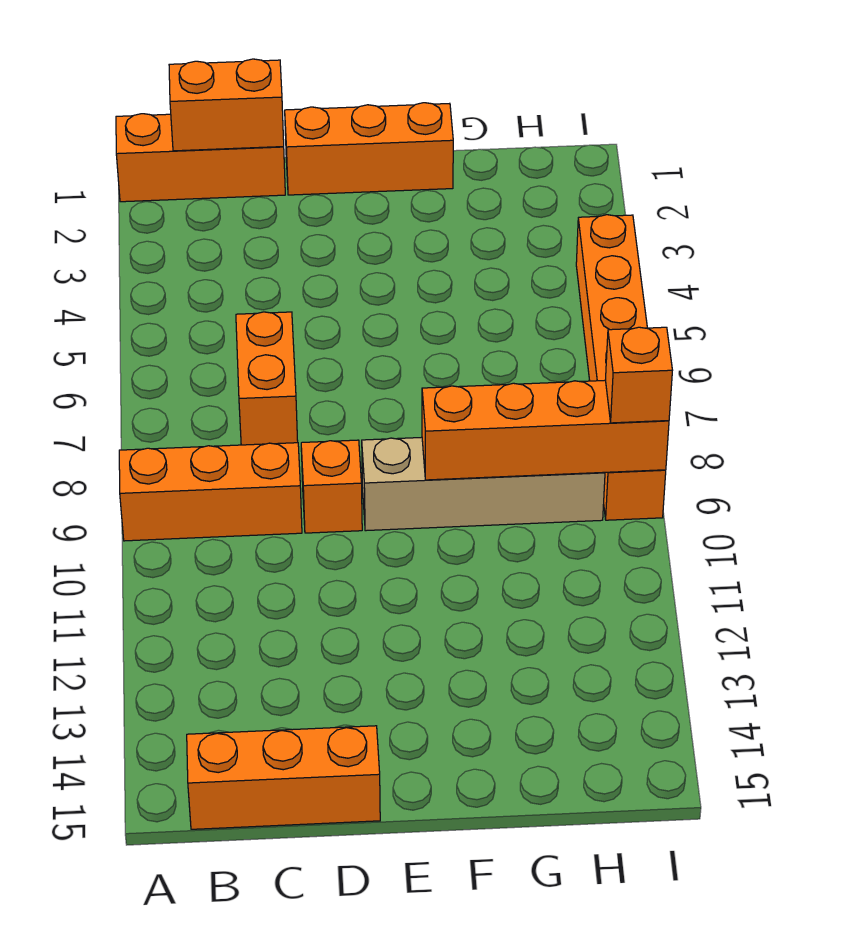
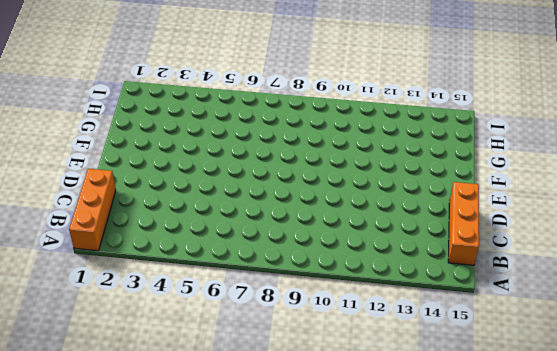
none -> orange 1x3 brick [119,443,302,541]
none -> orange 1x2 brick [236,312,298,445]

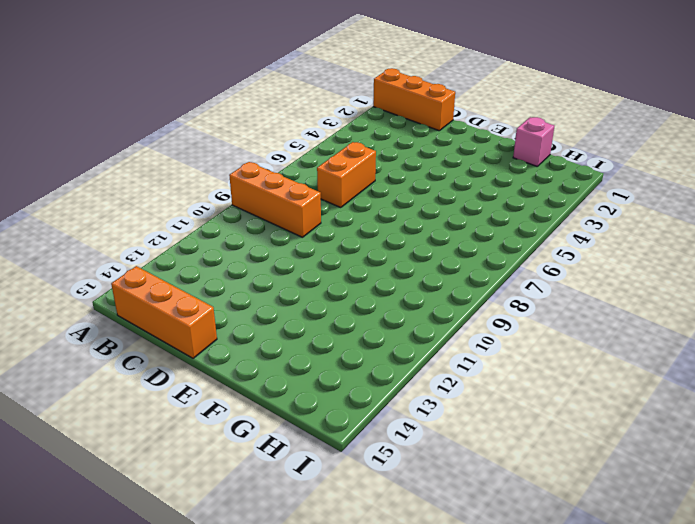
pink 1x1 brick [513,117,554,166] -> none
none -> orange 1x3 brick [285,103,453,195]
none -> orange 1x1 brick [301,440,362,533]

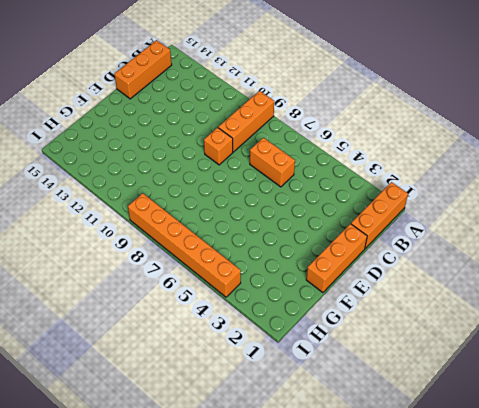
none -> tan 1x4 brick [362,437,605,531]
none -> orange 1x2 brick [169,59,284,151]

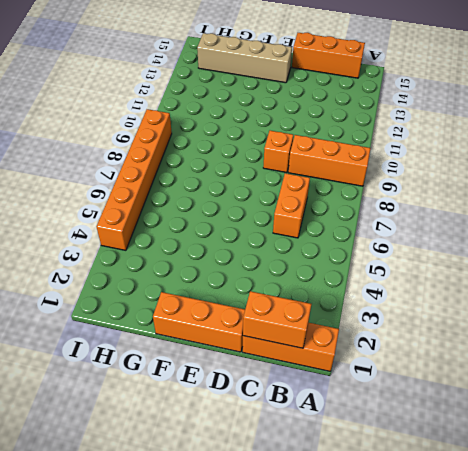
tan 1x4 brick [197,33,292,83] -> tan 1x4 brick moved to [362,437,605,531]
none -> orange 1x4 brick [422,380,669,480]
none -> orange 1x1 brick [606,327,672,423]

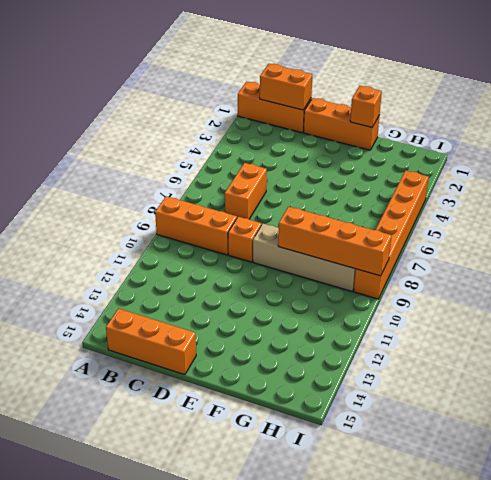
orange 1x1 brick [350,86,382,127] -> orange 1x1 brick moved to [606,327,672,423]

